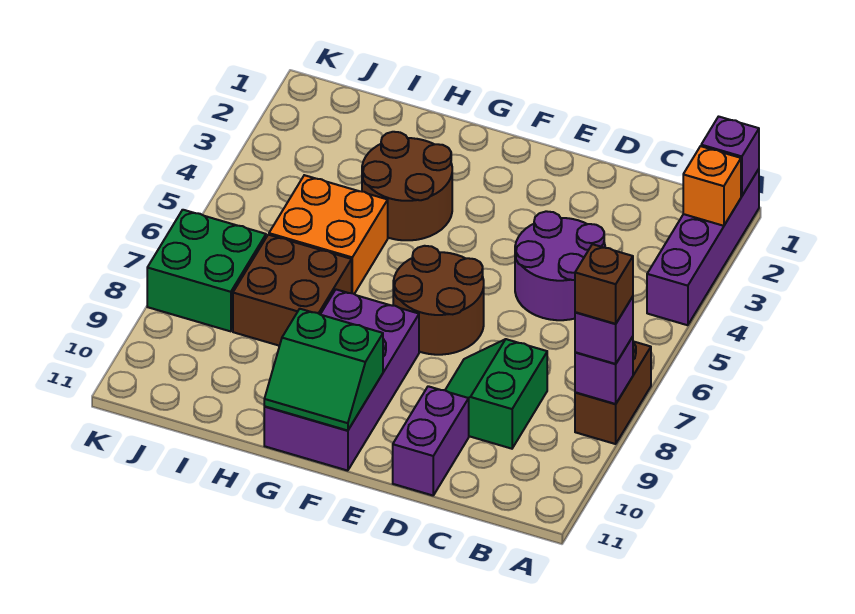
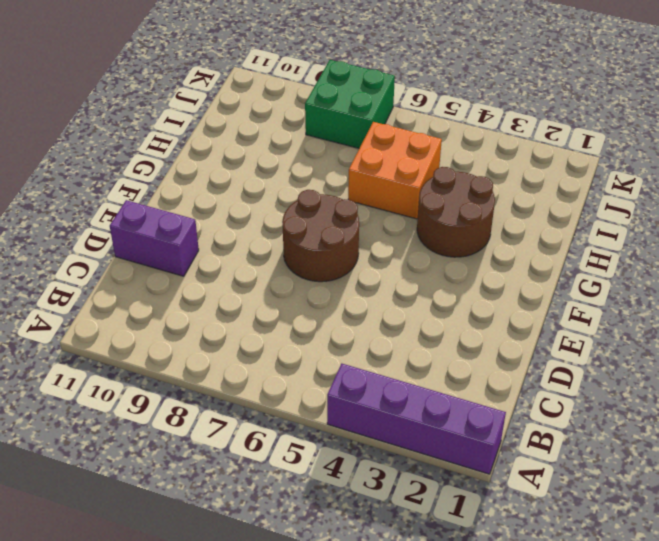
none -> brown 1x2 brick [575,341,651,444]
none -> purple 2x2 round brick [515,211,605,320]
none -> green 2x2 slope [445,339,547,449]

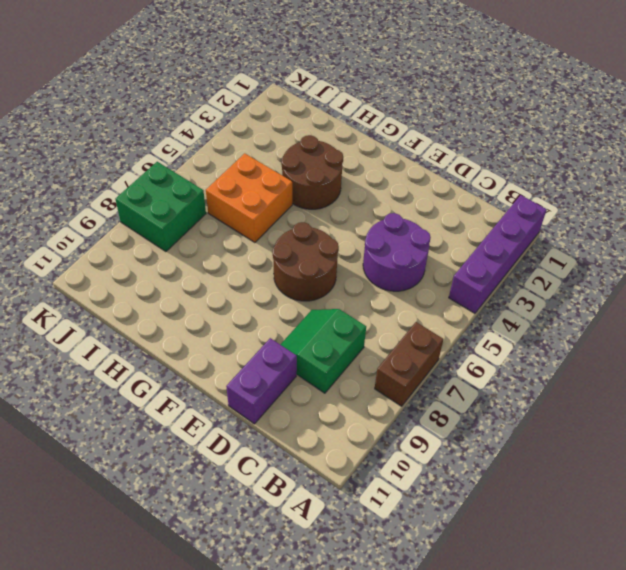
none -> purple 2x4 brick [264,290,419,471]
none -> brown 2x2 brick [233,235,352,346]
none -> purple 1x1 brick [701,117,759,196]

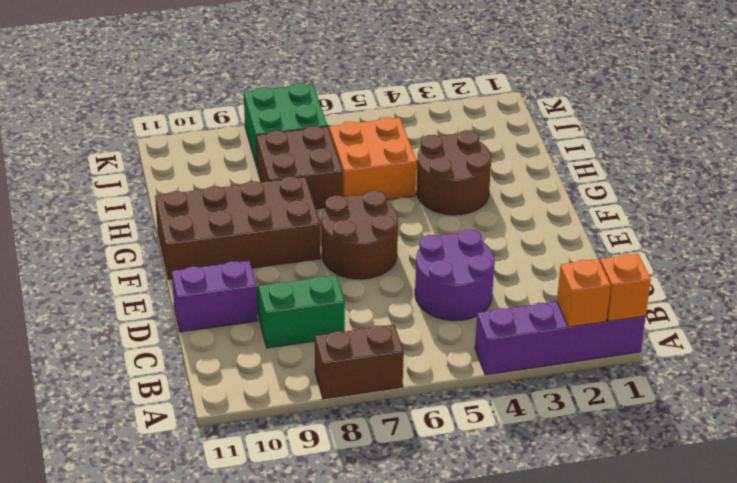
orange 1x1 brick [600,254,651,321] -> purple 1x1 brick [701,117,759,196]
brown 2x4 brick [155,177,320,279] -> purple 2x4 brick [264,290,419,471]
none -> purple 1x1 brick [575,337,633,404]
none -> green 2x2 slope [264,309,383,431]
none -> purple 1x1 brick [575,297,633,364]

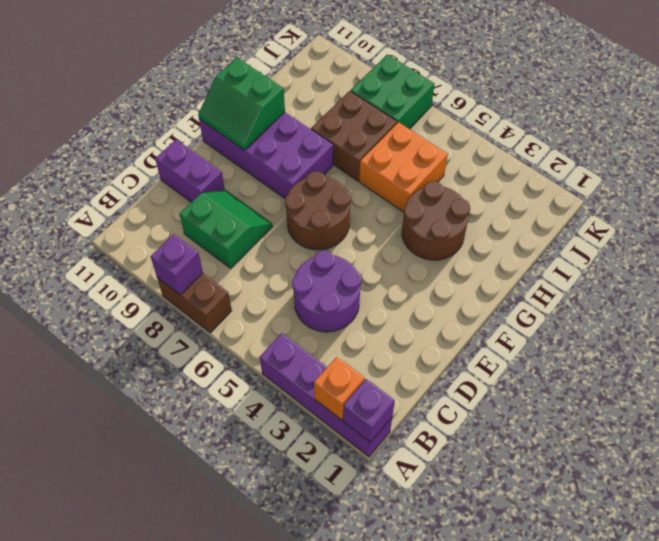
green 2x2 slope [198,58,285,150] -> green 2x2 slope turned to [264,309,383,431]
none -> purple 1x1 brick [575,297,633,364]
none -> brown 1x1 brick [575,244,633,324]

